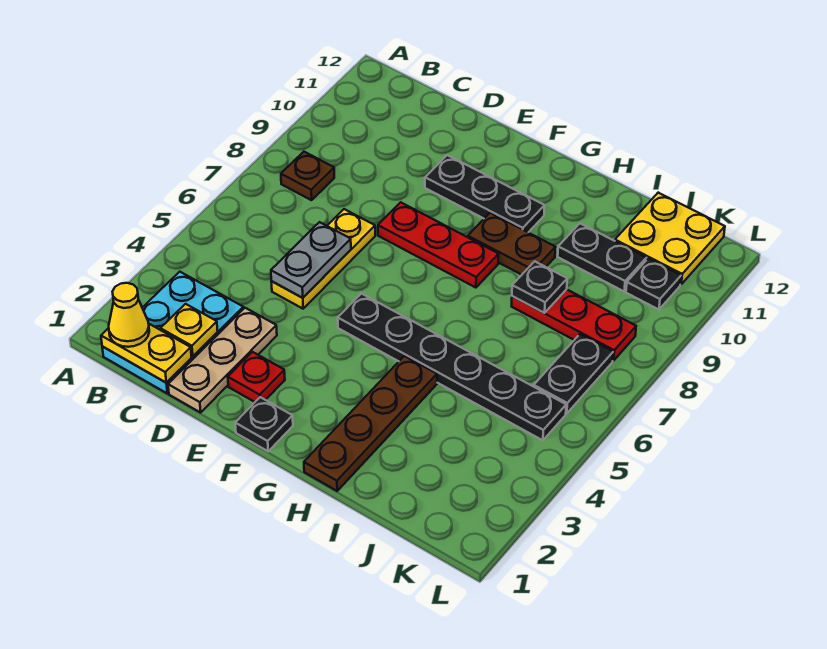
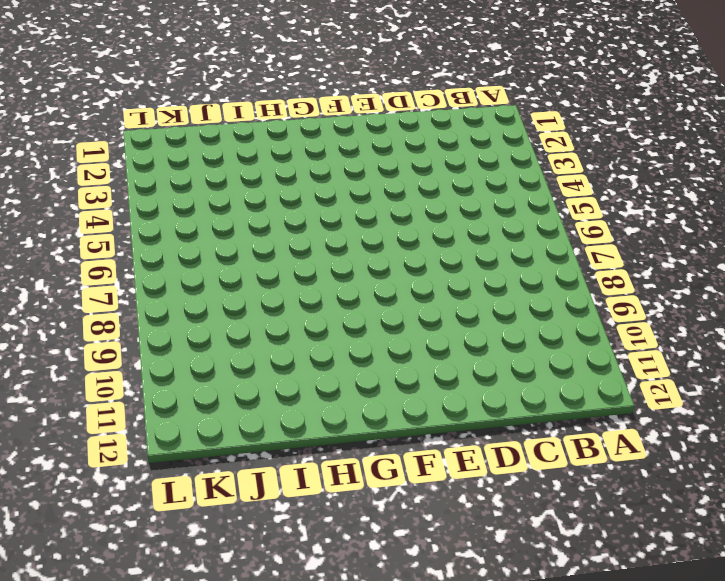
none -> cyan 2x3 plate [102,272,243,393]
none -> brown 1x1 plate [281,152,334,200]
none -> tan 1x3 plate [168,308,277,413]

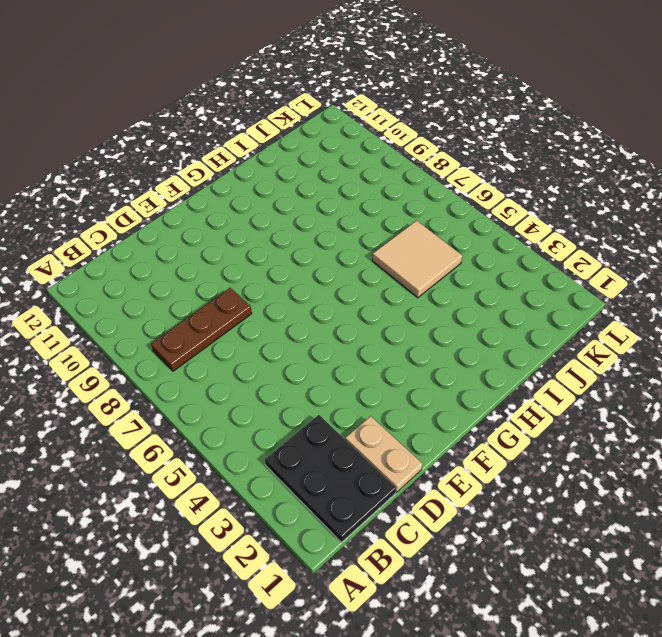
black 2x3 plate [265,415,396,542] -> cyan 2x3 plate [102,272,243,393]
brown 1x3 plate [151,288,252,371] -> brown 1x1 plate [281,152,334,200]
tan 1x2 plate [345,416,423,492] -> tan 1x3 plate [168,308,277,413]
tan 2x2 tile [372,221,462,298] -> black 1x6 plate [338,293,566,440]
none -> yellow 1x3 plate [271,209,375,309]
none -> red 1x1 plate [228,352,285,402]
none -> red 1x3 plate [378,202,499,288]

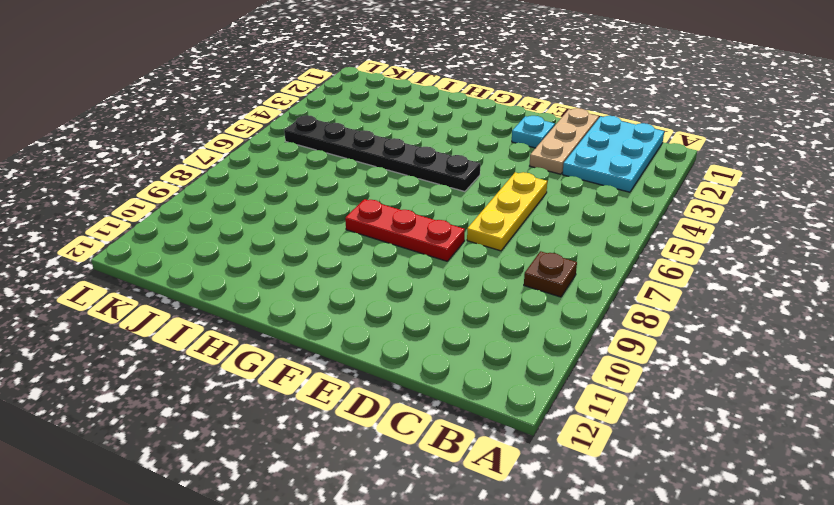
cyan 1x1 plate [512,116,555,148] -> red 1x1 plate [228,352,285,402]
none -> black 1x3 plate [425,155,545,232]
none -> black 1x1 plate [235,397,293,451]
none -> brown 1x2 plate [468,213,555,275]

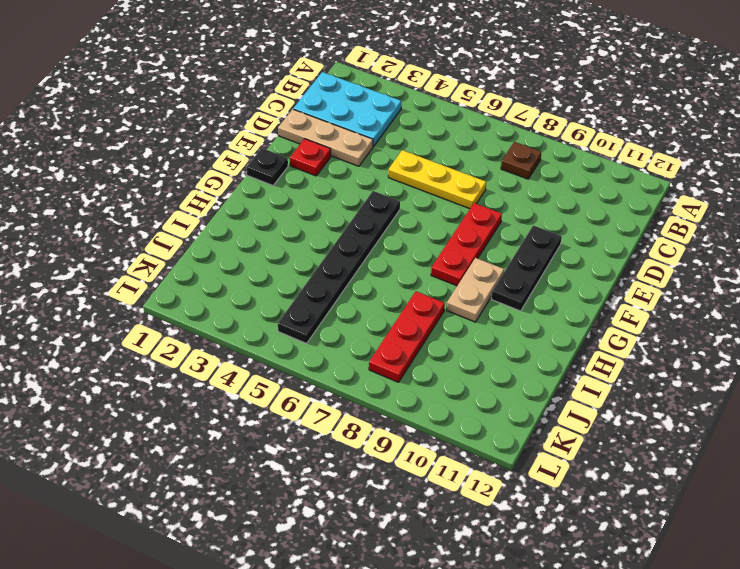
tan 1x2 plate [446,258,504,322] -> brown 1x2 plate [468,213,555,275]
none -> brown 1x4 plate [304,356,437,491]
none -> black 1x2 plate [558,224,646,291]
none -> yellow 2x2 plate [615,193,725,284]

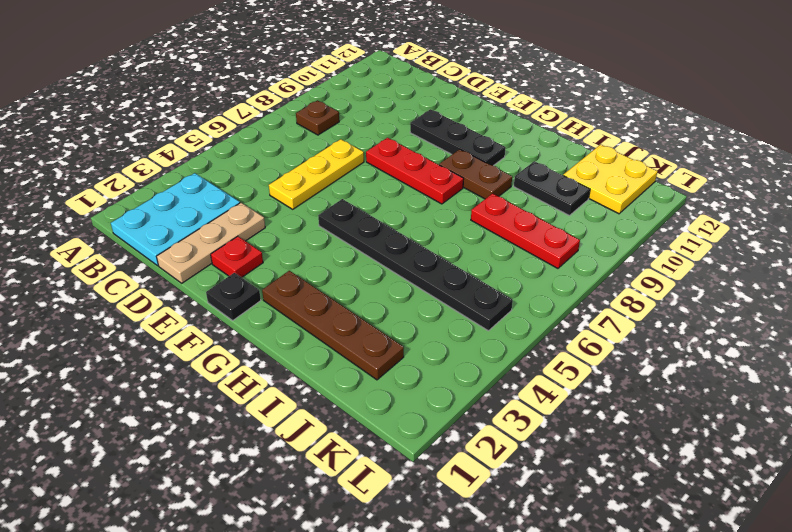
brown 1x4 plate [262,271,404,380] -> brown 1x4 plate turned to [304,356,437,491]
none -> black 1x2 plate [534,334,613,413]
none -> black 1x1 plate [626,258,681,310]
none -> yellow 1x2 plate [101,324,192,383]

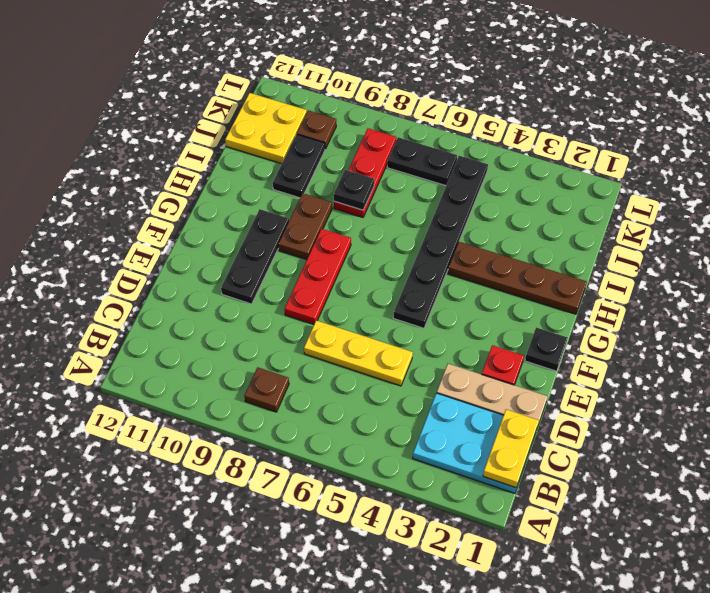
brown 1x1 plate [297,110,336,149] -> black 1x1 plate [626,258,681,310]
none -> yellow 1x1 plate [161,304,218,356]
none -> grey 1x2 plate [271,222,351,298]
none -> yellow 1x1 cone [109,283,149,347]

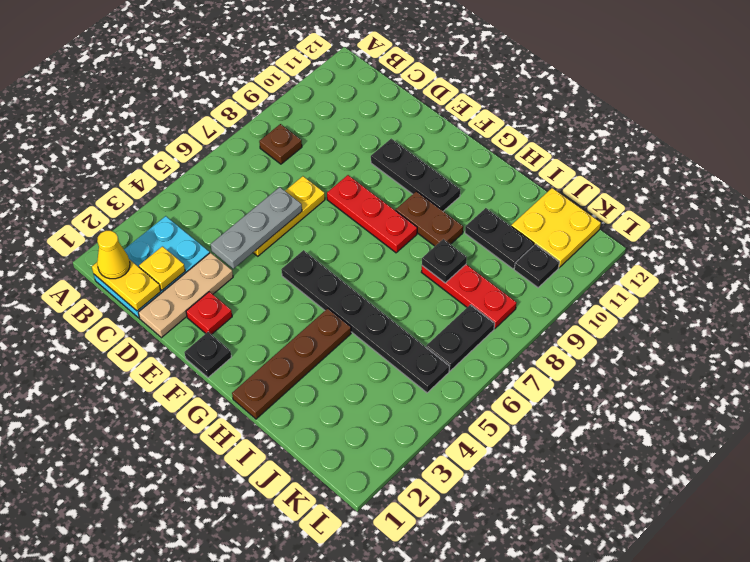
grey 1x3 plate [211,187,302,269] -> grey 1x2 plate [271,222,351,298]

